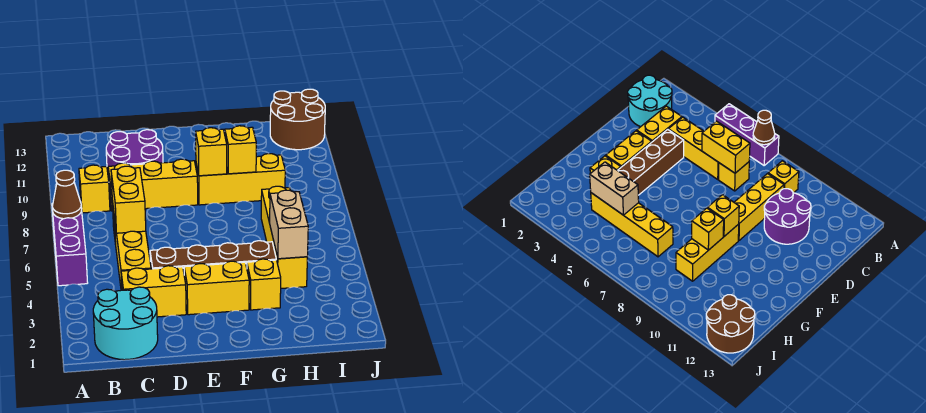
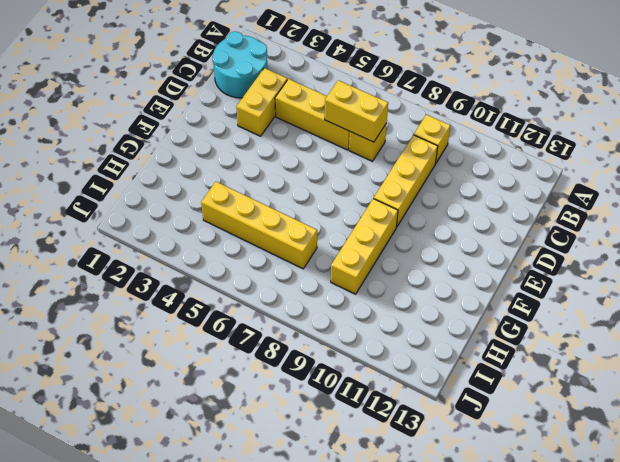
none -> purple 1x3 brick [52,204,88,286]
none -> purple 2x2 round brick [106,130,163,180]
none -> brown 1x4 brick [150,241,276,271]

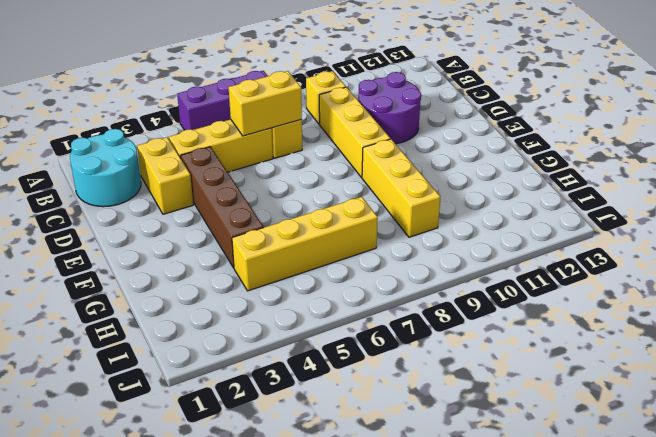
none -> yellow 1x2 brick [184,261,249,315]
none -> yellow 1x1 brick [247,259,281,310]
none -> brown 2x2 round brick [270,89,325,150]

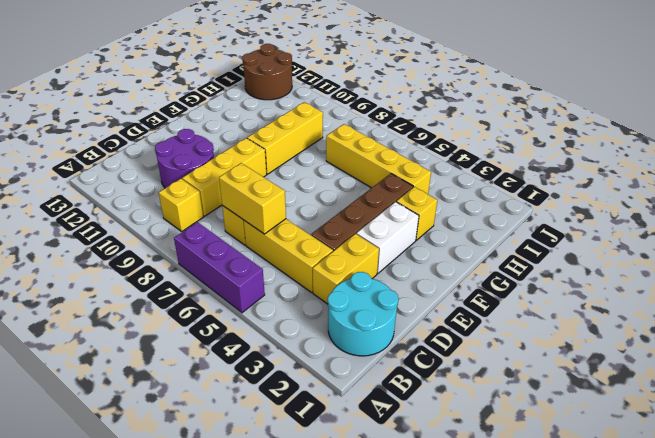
white 1x2 brick [356,202,419,273] -> yellow 1x2 brick [184,261,249,315]
none -> brown 1x1 cone [52,170,82,219]
none -> yellow 1x1 brick [196,128,227,176]
none -> yellow 1x1 brick [225,126,256,174]

